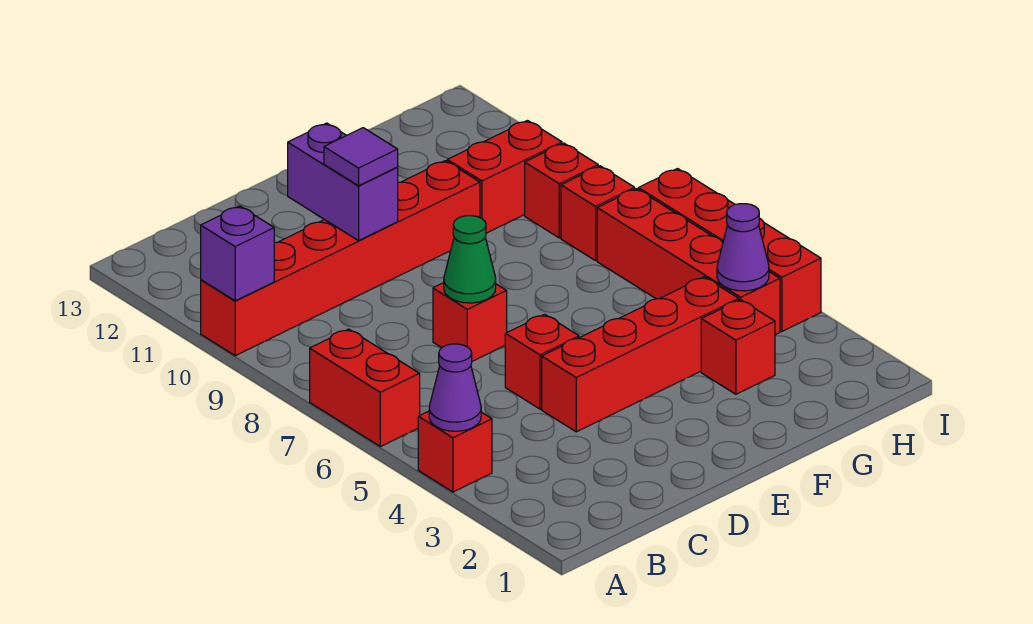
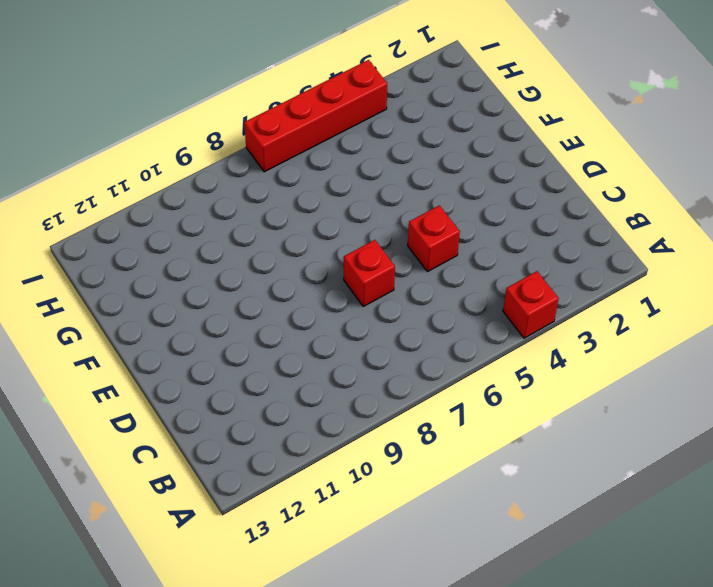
none -> red 1x2 brick [310,329,420,447]
none -> red 1x6 brick [201,161,480,356]
none -> red 1x4 brick [542,277,739,432]

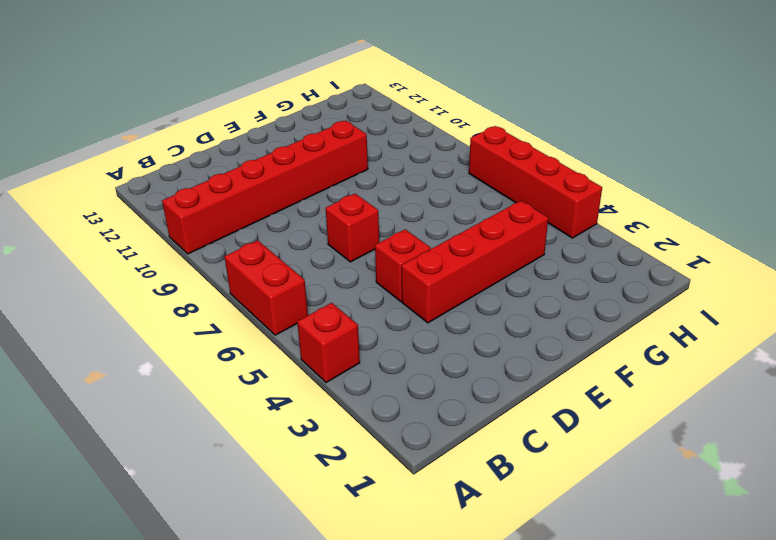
none -> red 1x1 brick [701,300,775,394]
none -> red 1x2 brick [447,121,562,233]
none -> red 1x4 brick [597,189,780,335]

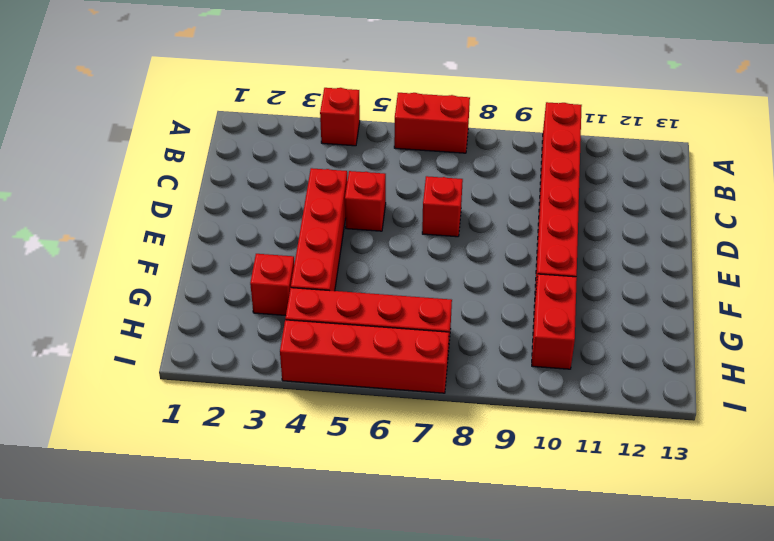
none -> red 1x1 brick [561,166,635,261]
none -> red 1x1 brick [525,143,598,238]
none -> purple 1x1 cone [429,344,481,431]

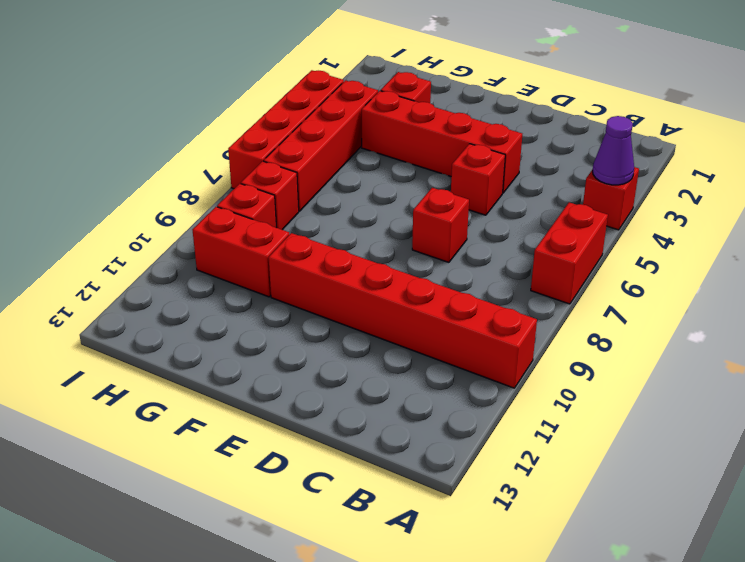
none -> purple 1x1 brick [201,206,274,301]
none -> green 1x1 cone [444,216,496,303]
none -> purple 1x2 brick [288,123,398,241]

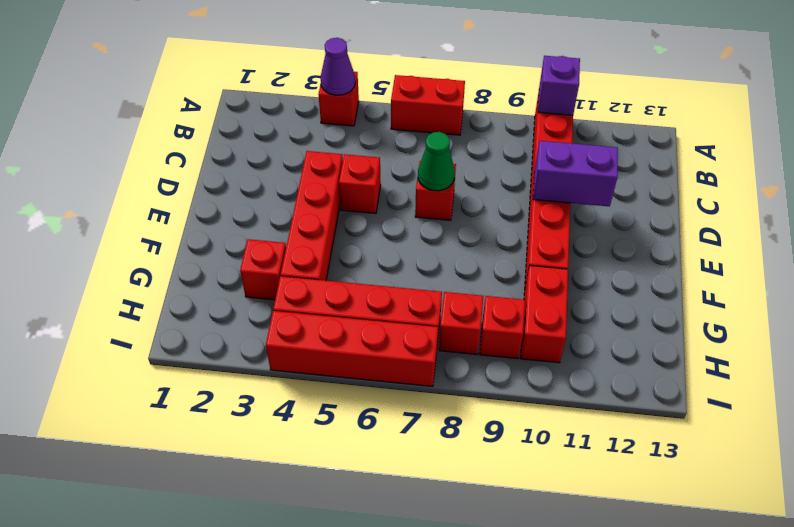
none -> purple 1x1 cone [717,204,769,291]
none -> purple 1x1 tile [324,128,398,186]

